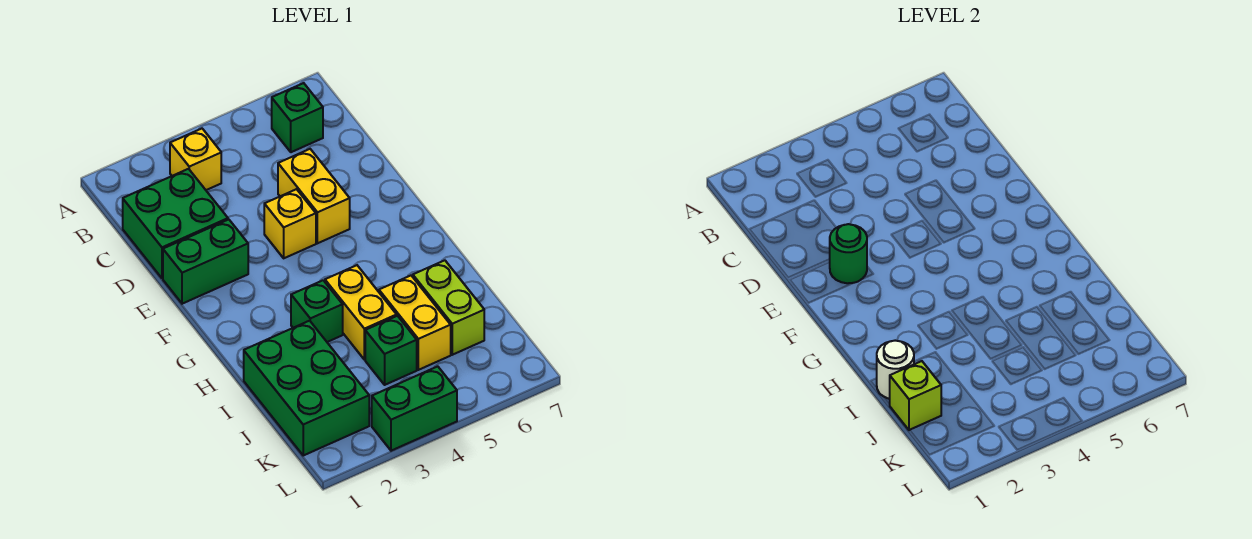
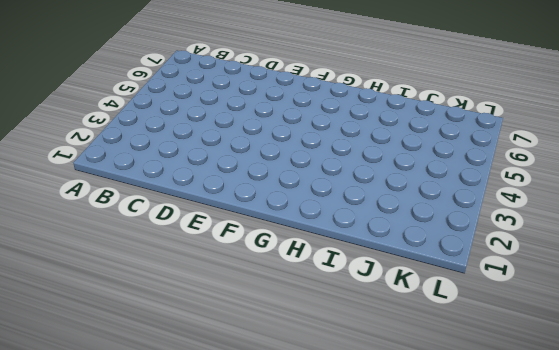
none -> yellow 1x1 brick [170,129,221,190]
none -> green 1x1 brick [272,83,323,152]
none -> green 2x2 brick [123,169,228,278]

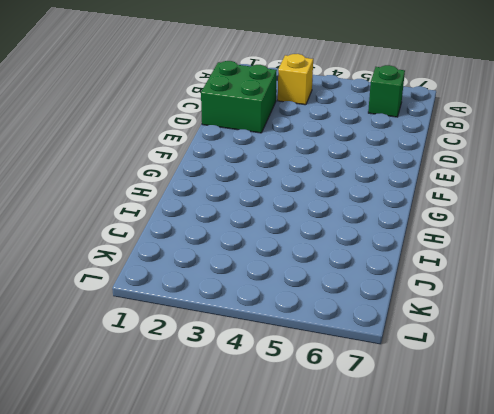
none -> yellow 1x2 brick [278,149,350,243]
none -> green 1x2 brick [163,219,248,304]
none -> yellow 1x1 brick [264,189,316,258]

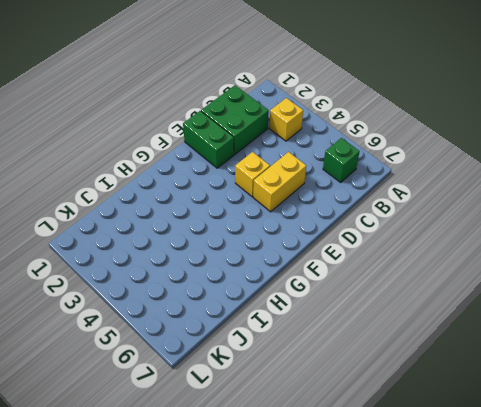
none -> green 1x1 brick [291,280,343,342]
none -> yellow 1x2 brick [325,265,397,360]
none -> green 2x3 brick [244,321,369,455]

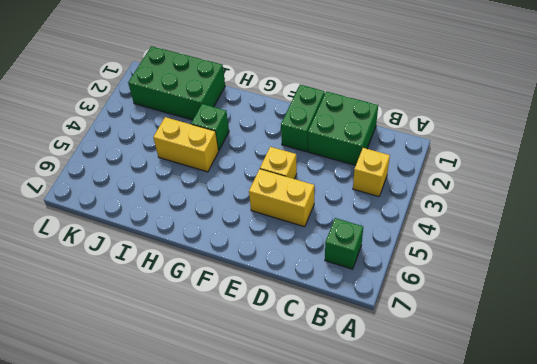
none -> yellow 1x2 brick [379,276,451,370]
none -> lime 1x2 brick [413,260,484,355]
none -> green 1x1 brick [365,316,417,385]

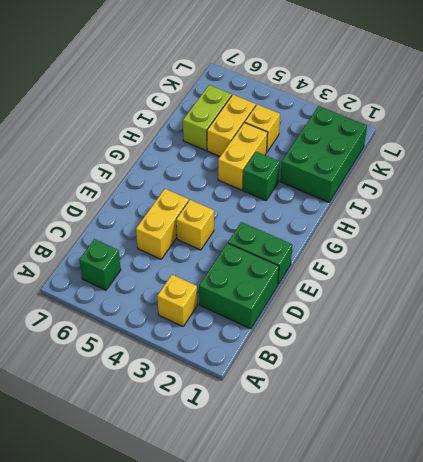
yellow 1x1 brick [245,104,280,152] -> green 1x1 brick [365,316,417,385]
none -> green 1x2 brick [372,366,457,451]
none -> green 1x1 round brick [829,224,867,283]
none -> white 1x1 round brick [877,341,914,399]

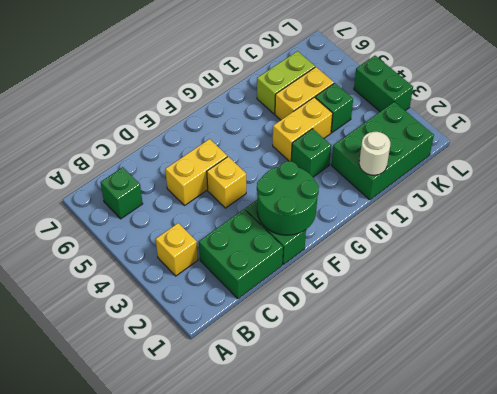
green 2x2 round brick [257,161,319,235] -> green 1x1 round brick [829,224,867,283]
none -> lime 1x1 brick [890,361,941,430]

